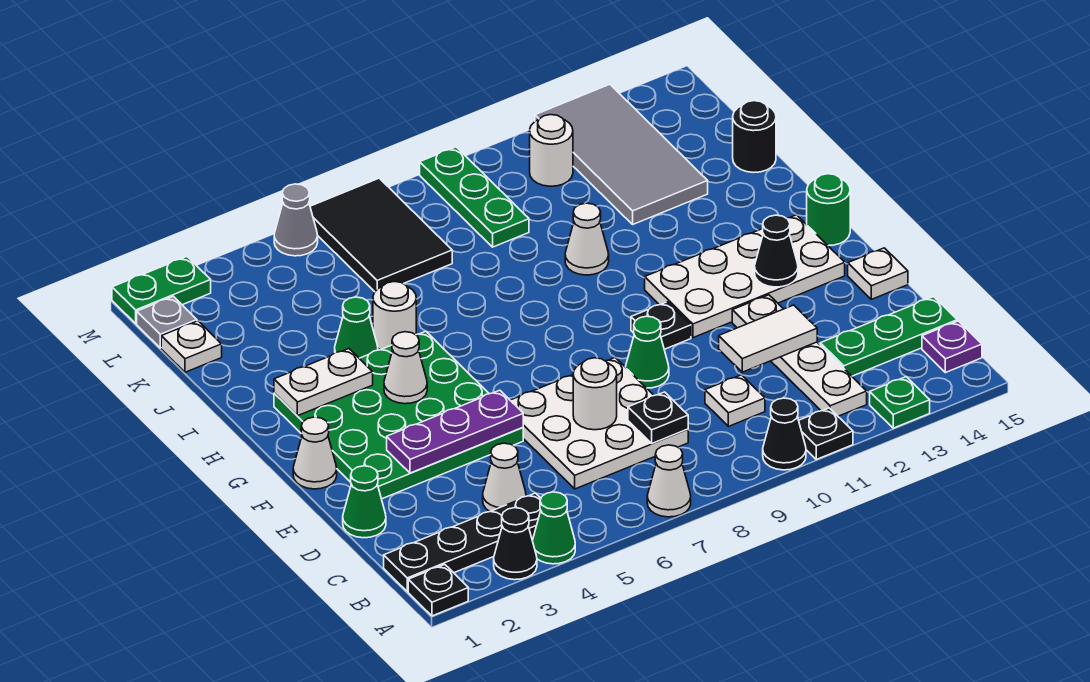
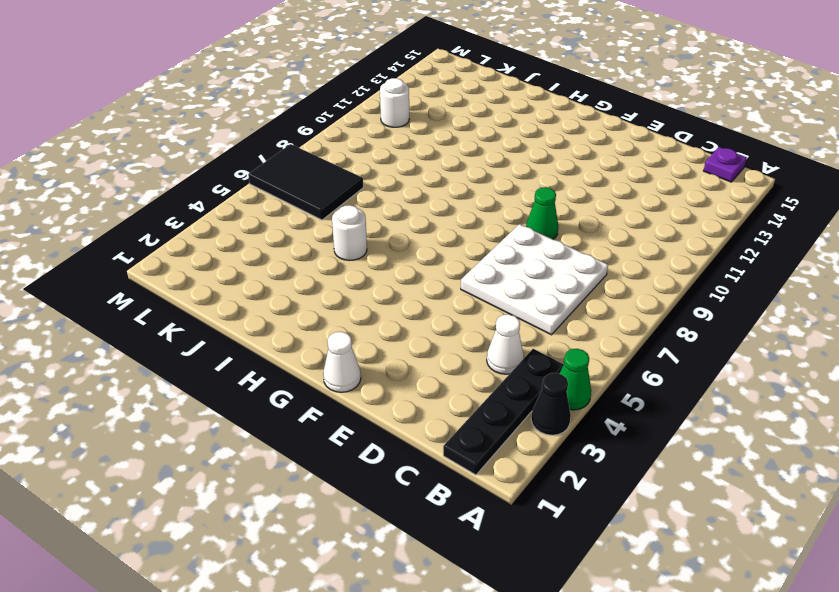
none -> black 1x1 plate [408,565,468,616]
none -> white 1x1 cone [647,445,691,517]
none -> black 1x1 cone [763,398,806,470]
none -> black 1x1 plate [799,408,853,459]

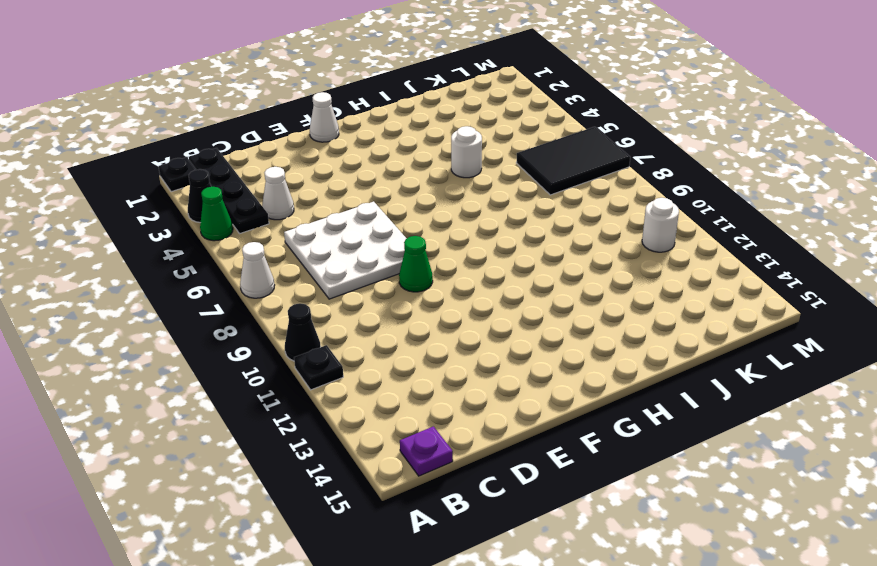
none -> green 1x1 plate [870,377,930,428]
none -> white 1x4 plate [732,295,867,416]
none -> white 1x1 plate [705,375,765,426]
none -> green 1x3 plate [820,297,957,376]

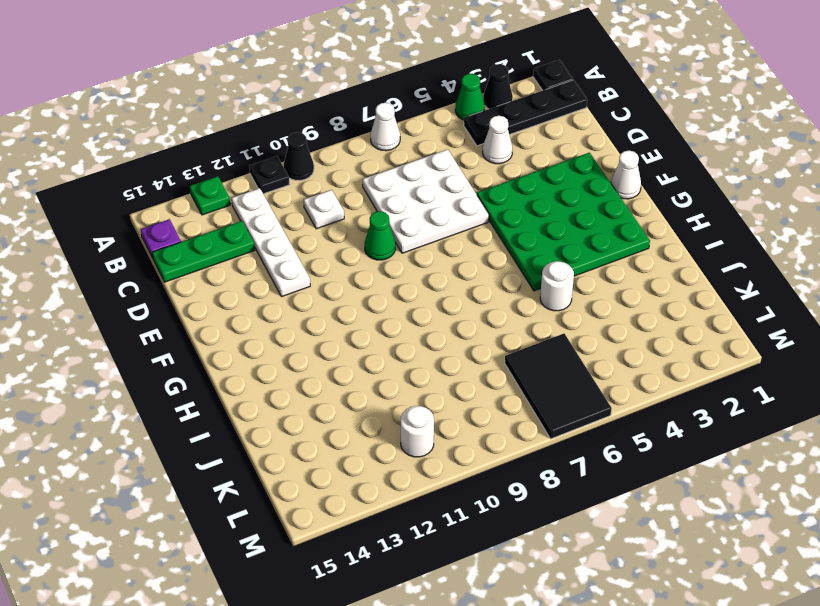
none -> green 1x1 cone [343,466,386,538]
none -> white 1x1 plate [848,248,908,299]
none -> black 1x1 plate [631,302,691,349]
none -> white 2x4 plate [645,215,845,338]

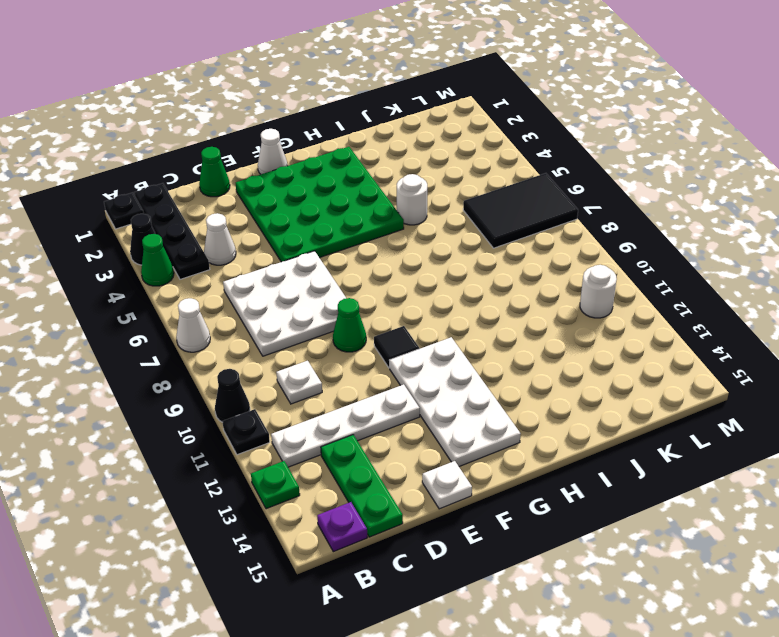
black 1x1 tile [374,326,419,368] -> black 1x1 plate [631,302,691,349]
none -> green 1x1 round brick [807,174,850,246]
none -> green 1x1 cone [335,297,378,358]
none -> white 1x1 cone [565,203,609,275]
none -> grey 2x4 tile [535,84,708,224]

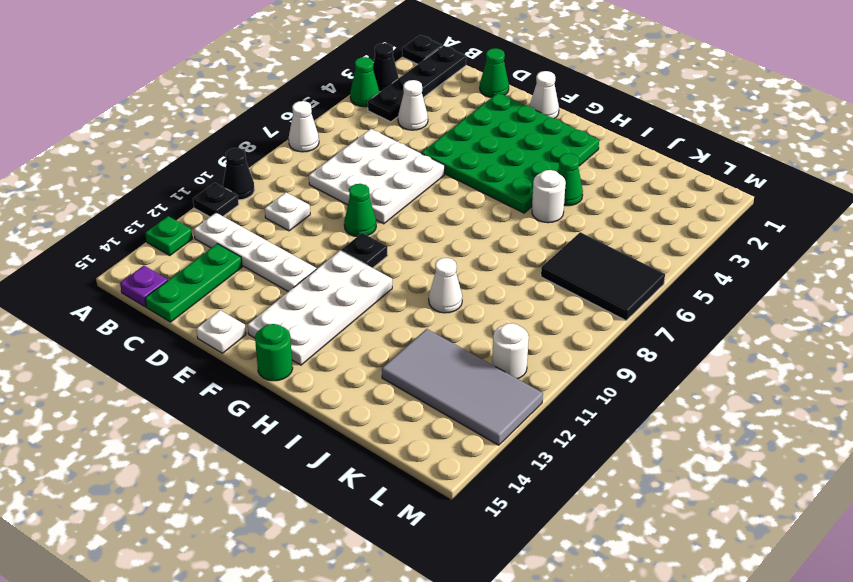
none -> black 1x1 round brick [733,101,776,173]
none -> white 1x1 plate [161,321,222,372]
none -> green 1x3 plate [420,147,529,247]
none -> grey 1x1 plate [137,296,197,348]

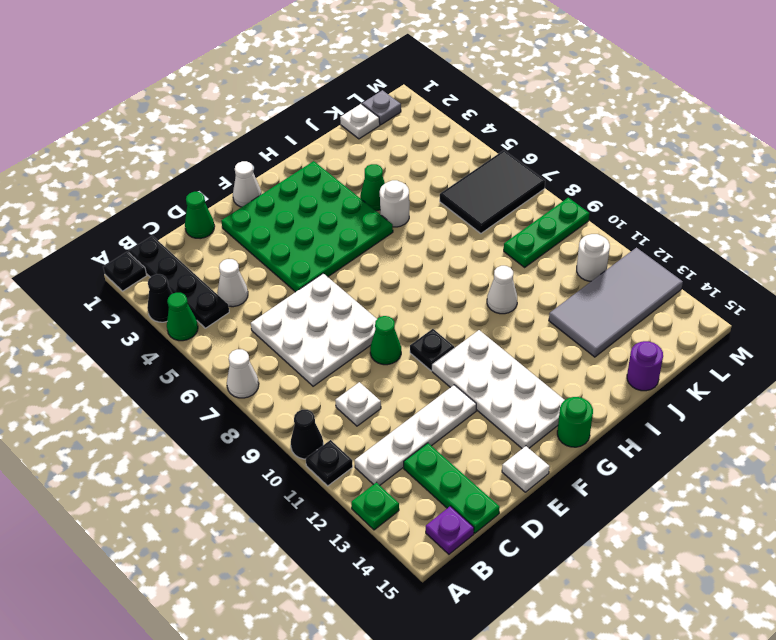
purple 1x1 round brick [627,341,663,391] -> black 1x1 round brick [733,101,776,173]
none -> green 1x2 plate [112,257,211,323]
none -> grey 1x1 cone [274,184,318,256]
none -> black 1x1 plate [628,392,688,444]
none -> white 1x1 round brick [573,358,617,430]

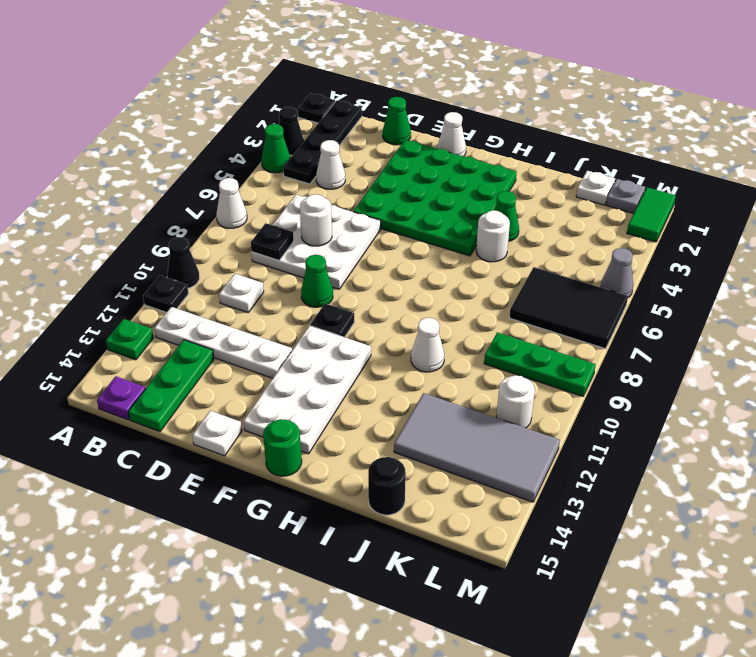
green 1x2 tile [627,187,676,242] -> green 1x2 plate [112,257,211,323]
none -> white 1x2 tile [719,305,817,372]
none -> purple 1x3 plate [387,390,523,473]
none -> black 1x1 cone [755,215,798,287]
none -> white 1x1 cone [384,332,427,404]

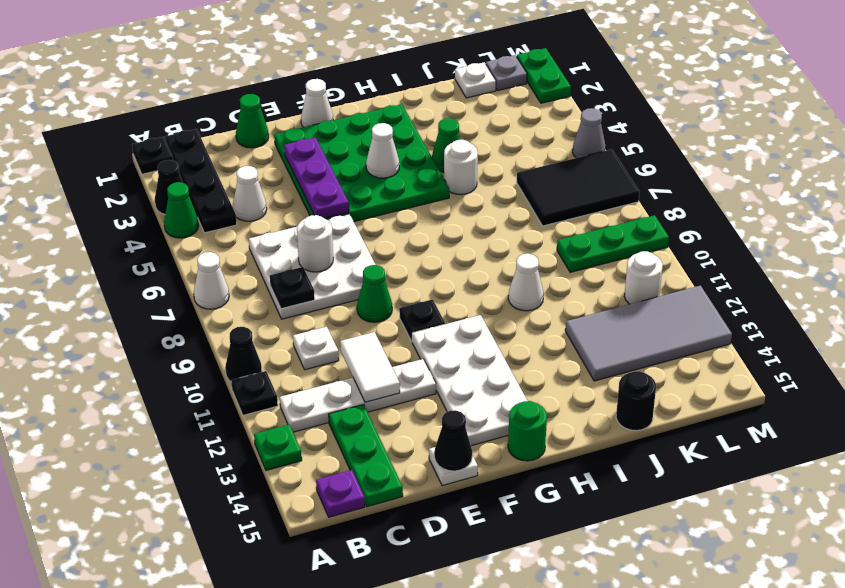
black 1x1 cone [434,410,472,471] -> black 1x1 cone moved to [755,215,798,287]
none -> white 1x2 plate [274,349,373,416]

